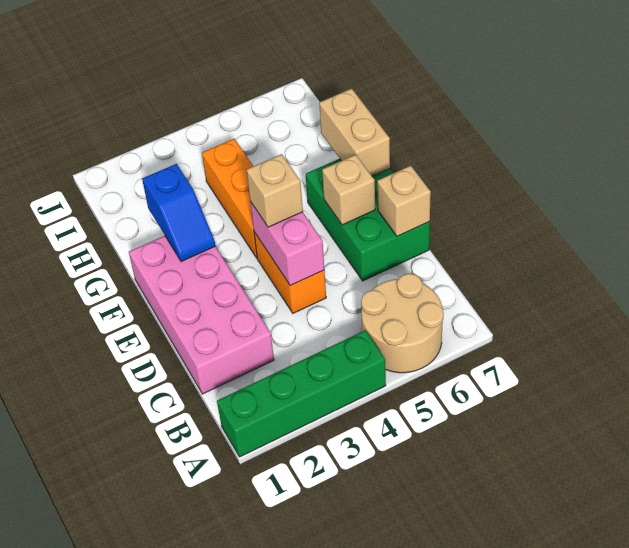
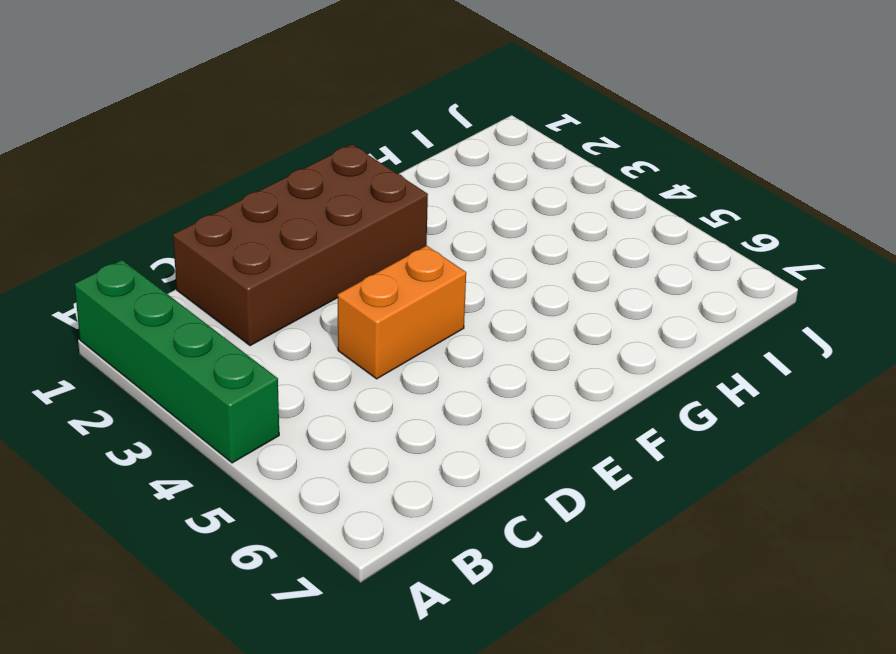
brown 2x4 brick [173,145,428,346] -> pink 2x4 brick [129,236,274,394]
none -> tan 2x2 round brick [361,273,444,373]
none -> green 2x3 brick [306,159,430,281]
none -> orange 1x3 brick [202,139,257,258]

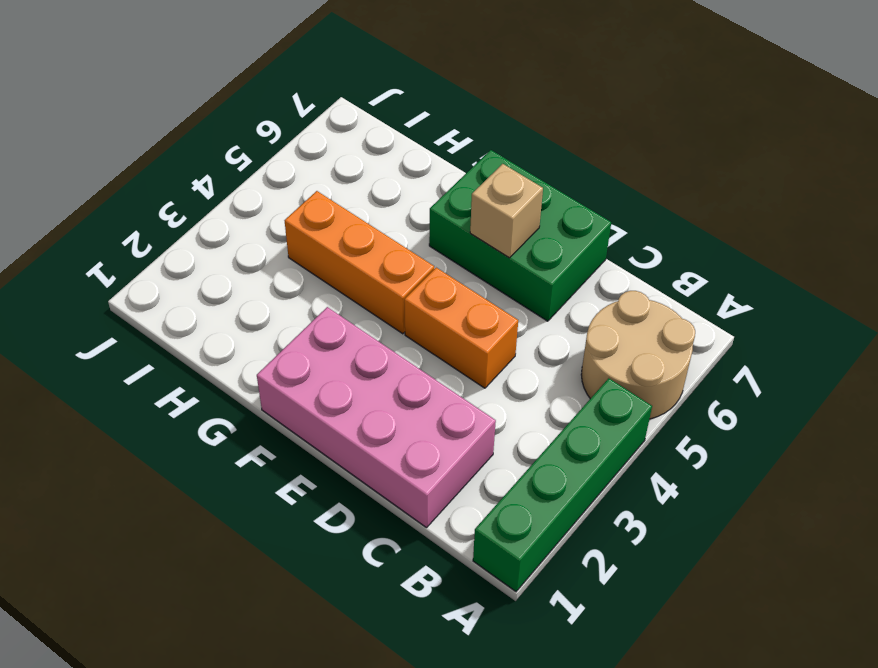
none -> pink 1x2 brick [250,202,324,286]
none -> tan 1x1 brick [377,166,431,236]
none -> blue 1x2 slope [142,164,215,262]

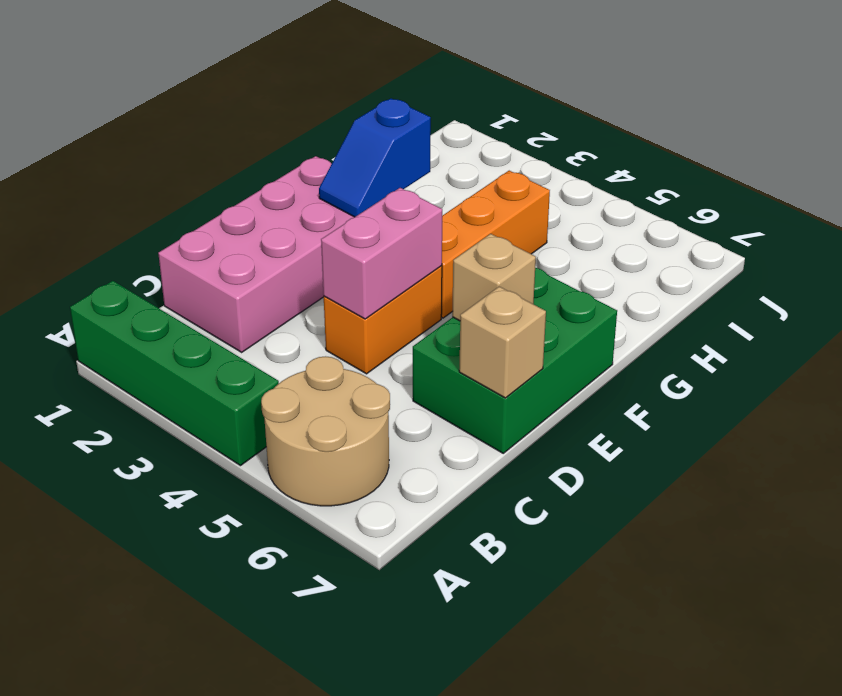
none -> tan 1x2 brick [319,89,390,176]
none -> tan 1x1 brick [246,154,303,227]

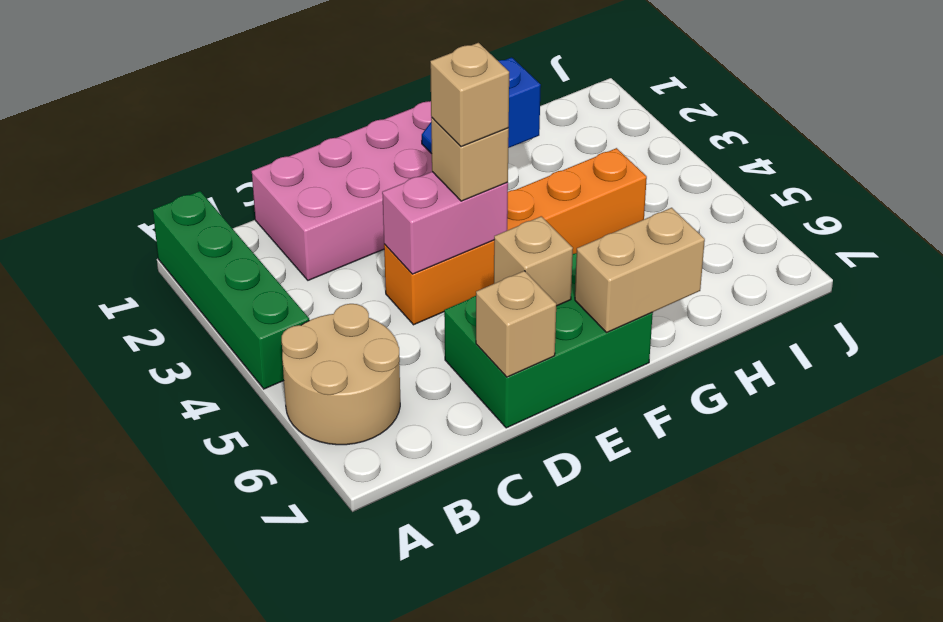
tan 1x1 brick [430,43,509,147] -> none

